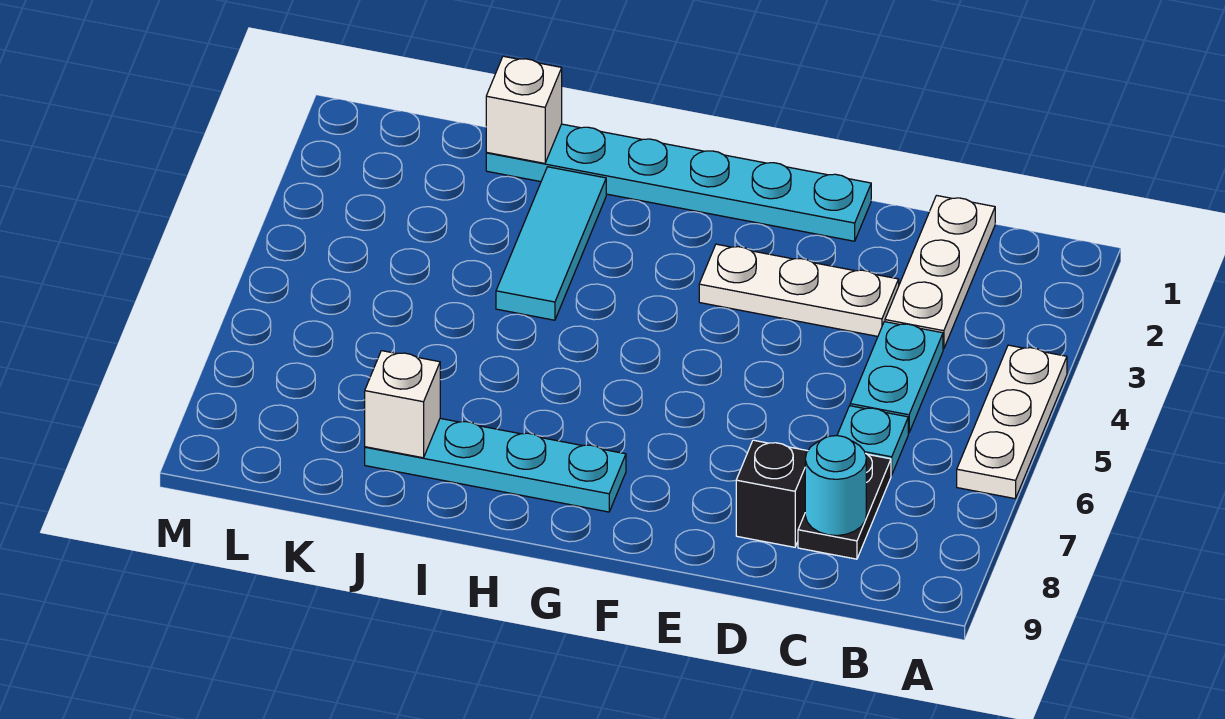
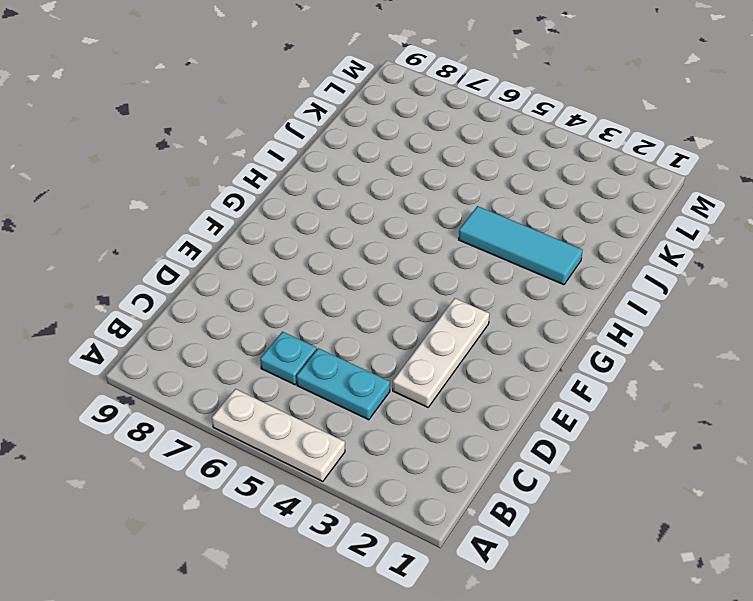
none -> white 1x3 plate [885,196,995,349]
none -> black 1x2 plate [798,454,891,559]
none -> black 1x1 brick [736,440,807,547]

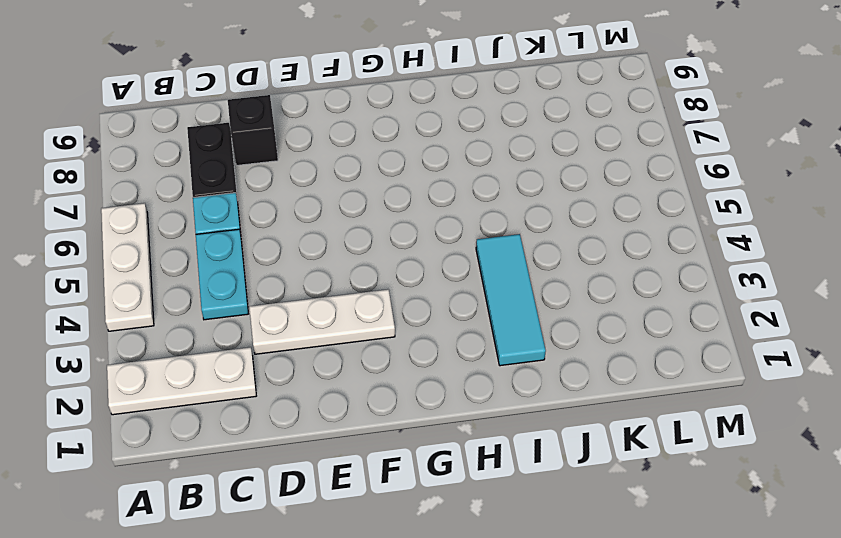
white 1x3 plate [107,347,256,415] -> white 1x3 plate turned to [885,196,995,349]
none -> cyan 1x6 plate [486,124,871,241]
none -> cyan 1x4 plate [365,418,626,512]
none -> cyan 1x1 round brick [805,436,866,536]

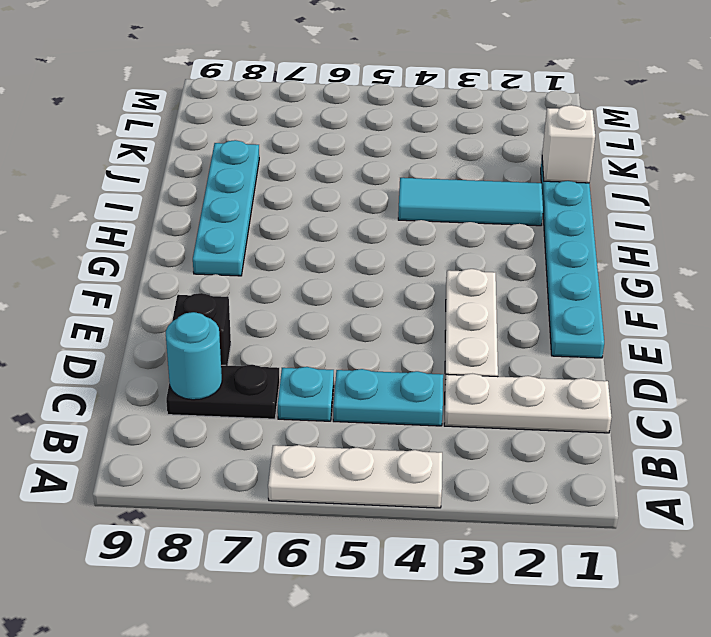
none -> white 1x1 brick [365,351,440,458]

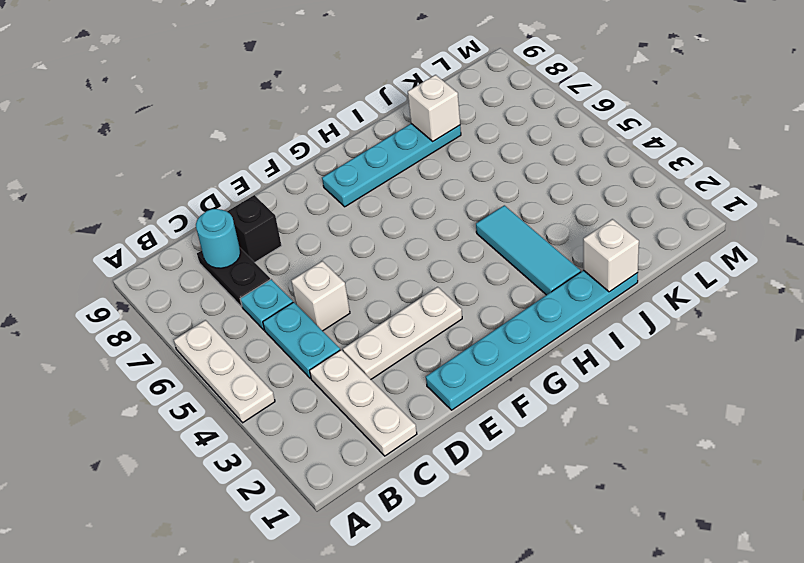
white 1x1 brick [291,261,350,331] -> none

